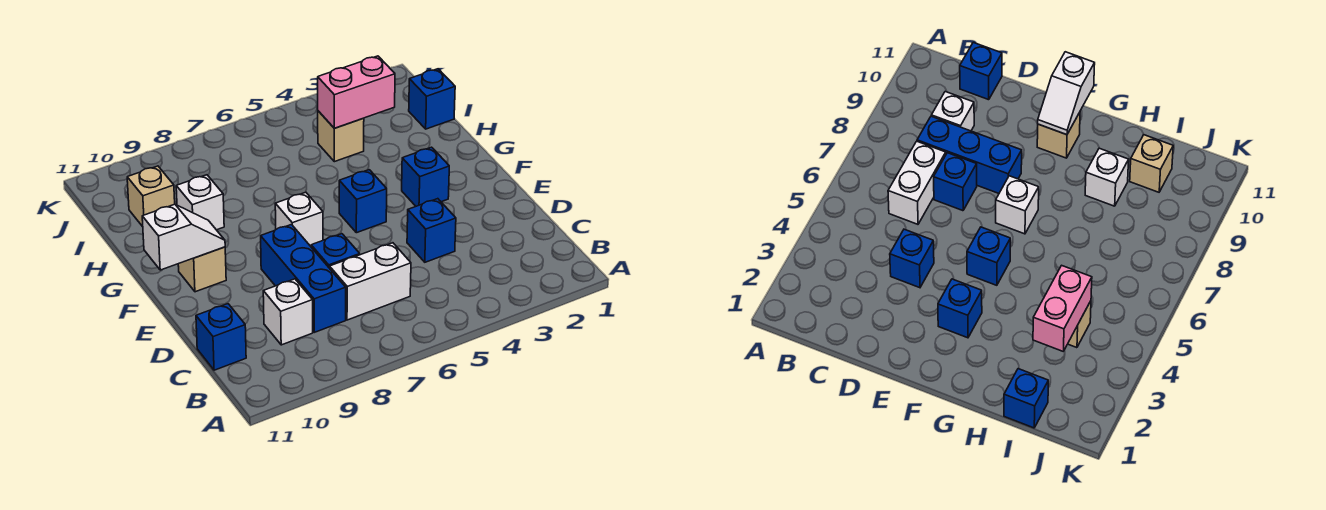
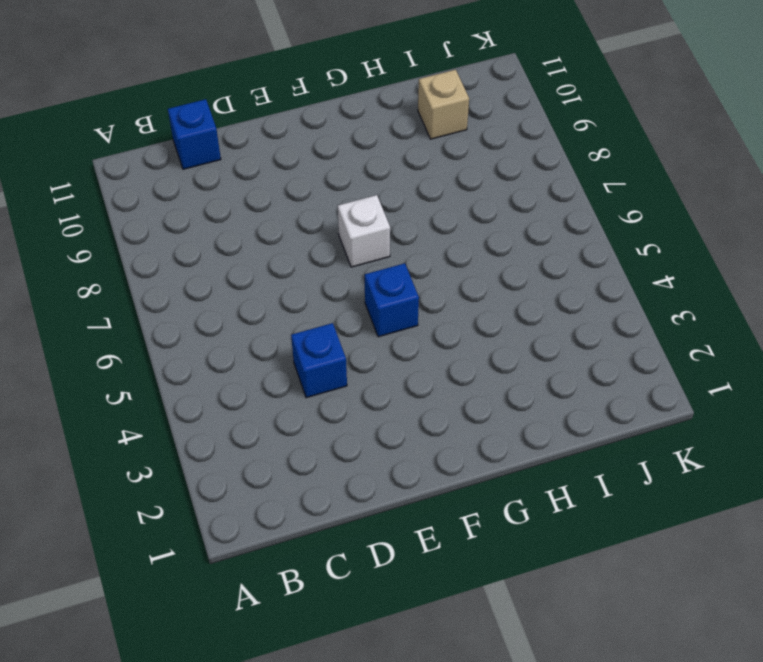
none -> white 1x2 brick [330,243,411,320]
none -> blue 1x3 brick [261,225,346,332]
none -> white 1x1 brick [263,279,313,345]

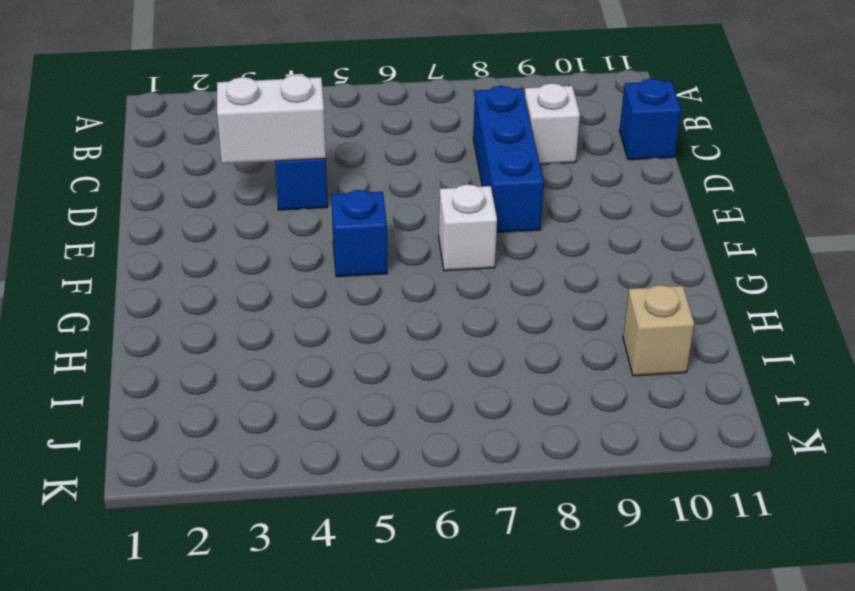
white 1x2 brick [217,75,326,164] -> white 1x2 brick moved to [330,243,411,320]
none -> blue 1x1 brick [311,234,360,268]
none -> blue 1x1 brick [402,147,449,206]
none -> tan 1x1 brick [178,247,226,292]

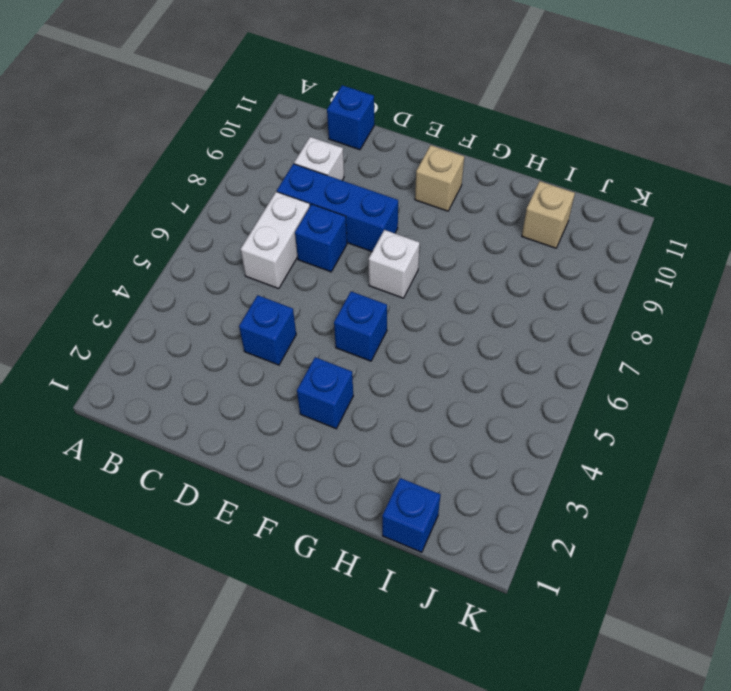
none -> white 1x1 brick [176,175,224,230]
none -> tan 1x1 brick [318,111,364,162]
none -> white 1x2 slope [142,204,225,270]

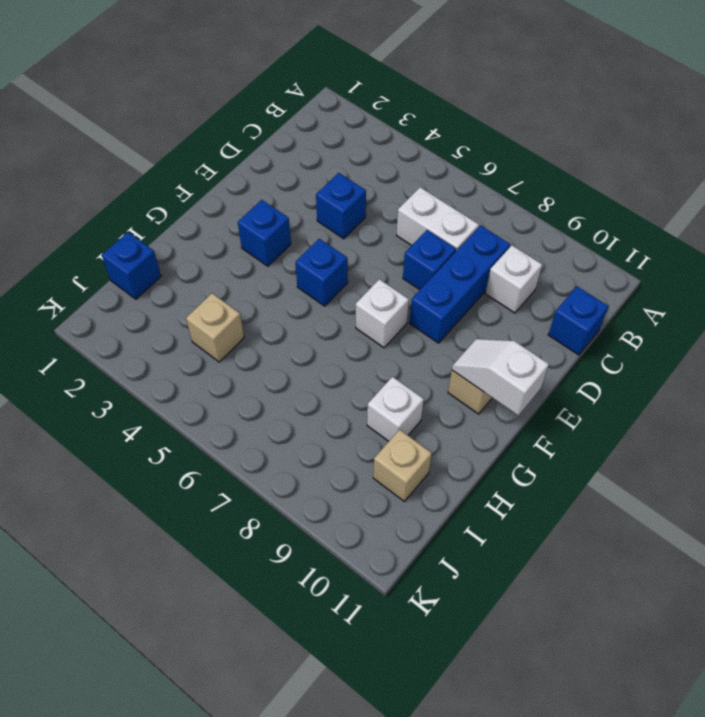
none -> pink 1x2 brick [318,56,395,128]

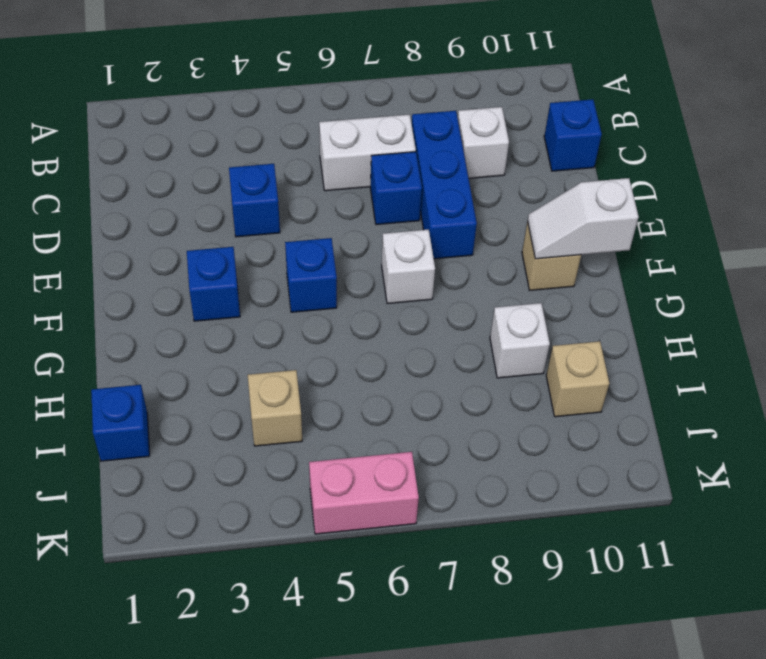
pink 1x2 brick [309,452,419,534] -> pink 1x2 brick moved to [318,56,395,128]

